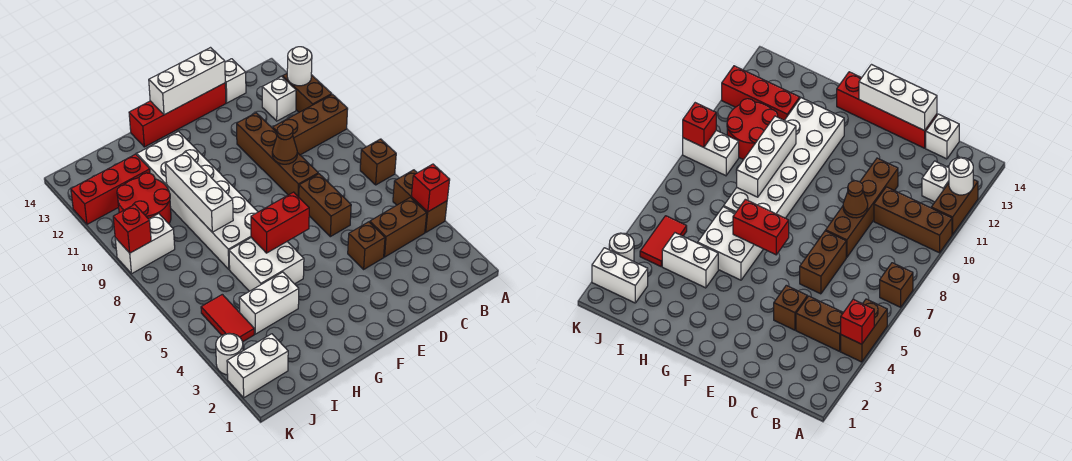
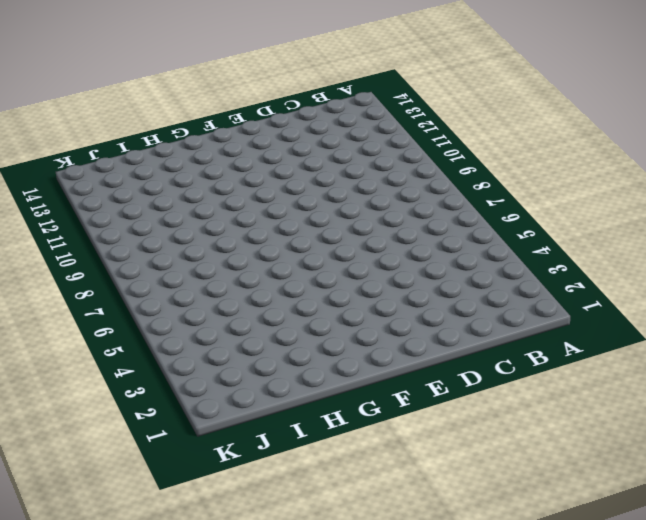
none -> brown 1x2 brick [393,170,447,232]
none -> brown 1x1 brick [360,139,396,185]
none -> brown 1x3 brick [273,95,348,155]

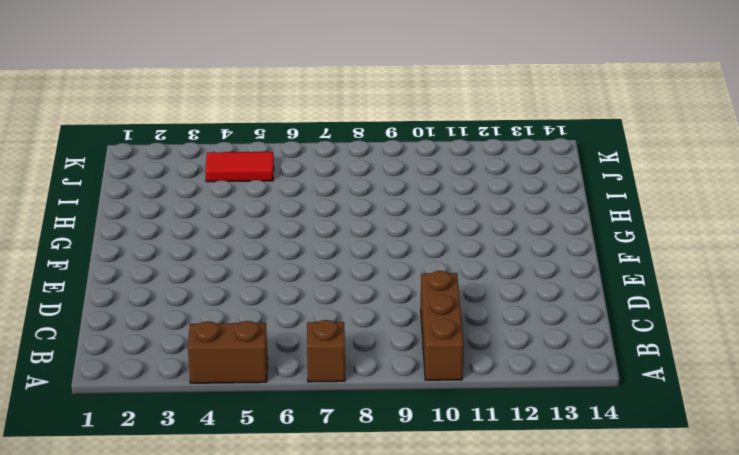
none -> brown 1x2 brick [283,74,332,112]
none -> brown 1x2 brick [370,198,427,257]
none -> white 1x1 brick [262,77,296,121]

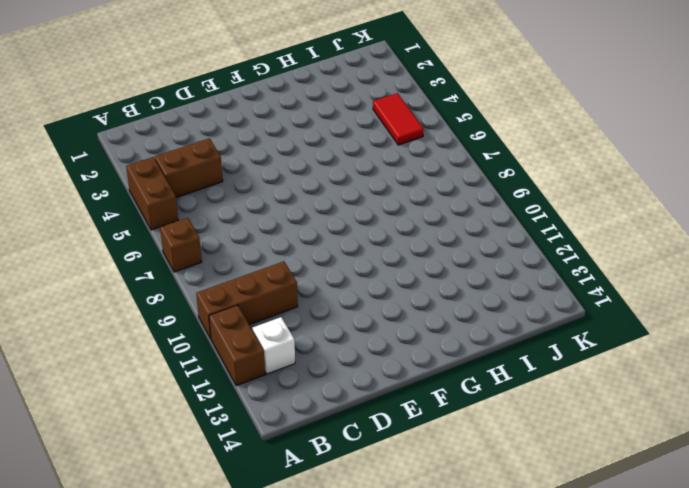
none -> white 1x1 brick [225,59,246,103]
none -> brown 1x1 brick [348,222,385,269]
none -> brown 1x2 brick [299,174,351,237]

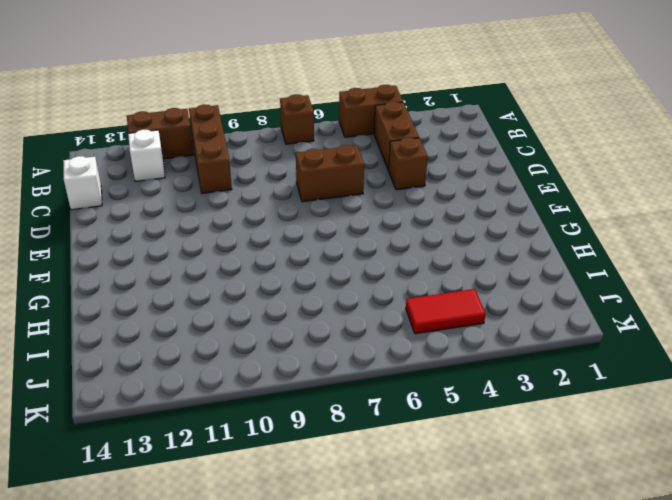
none -> brown 1x4 brick [237,113,318,197]
none -> red 1x4 brick [129,83,226,147]
none -> white 2x2 brick [229,238,304,291]

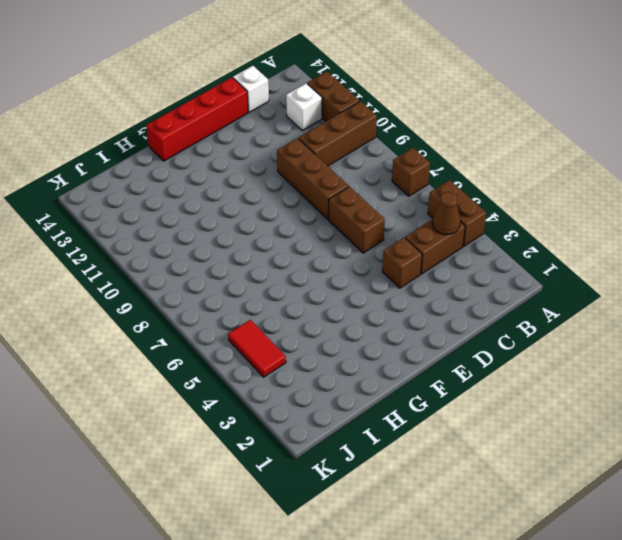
brown 1x1 cone [433,192,460,235] -> brown 1x1 cone moved to [272,124,297,164]
brown 1x3 brick [277,138,349,219] -> brown 1x4 brick [237,113,318,197]
none -> white 2x2 brick [229,238,304,291]
none -> white 2x6 brick [137,131,258,269]
none -> white 1x2 brick [239,272,299,334]

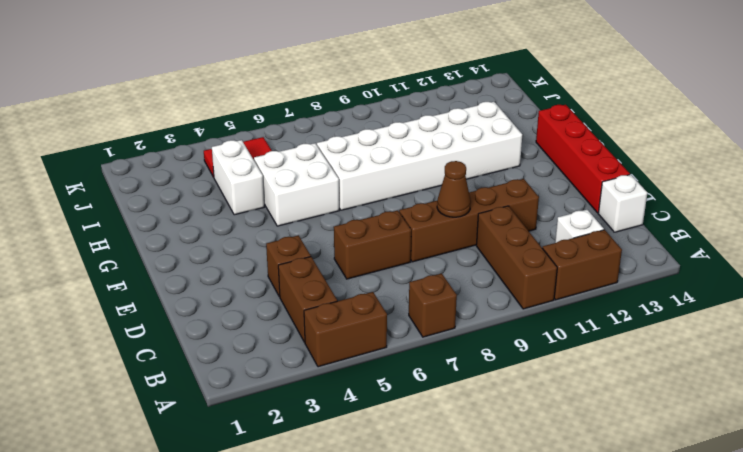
none -> red 2x2 round brick [117,173,171,224]
none -> red 1x3 brick [71,154,150,224]
none -> white 1x2 brick [227,334,288,398]

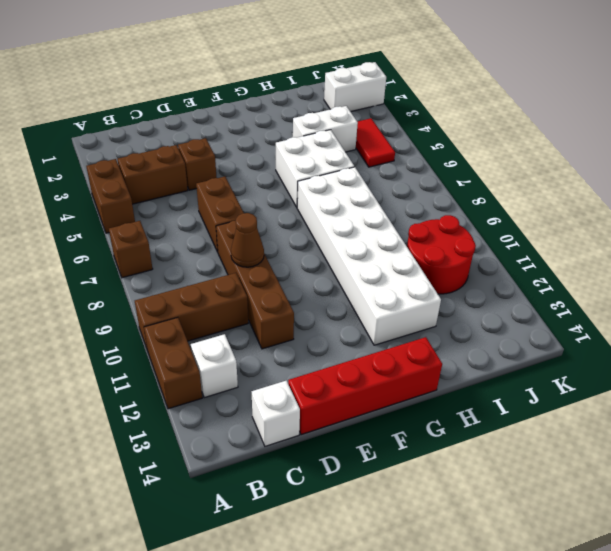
none -> red 1x3 brick [71,154,150,224]
none -> white 1x2 brick [115,214,175,274]
none -> white 1x1 round brick [216,333,243,375]

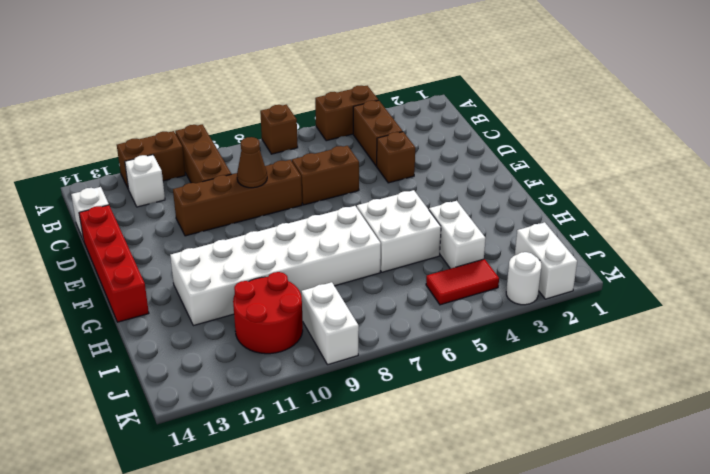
none -> red 1x3 brick [71,154,150,224]
none -> red 1x1 brick [411,164,450,212]
none -> white 1x1 round brick [287,47,312,86]

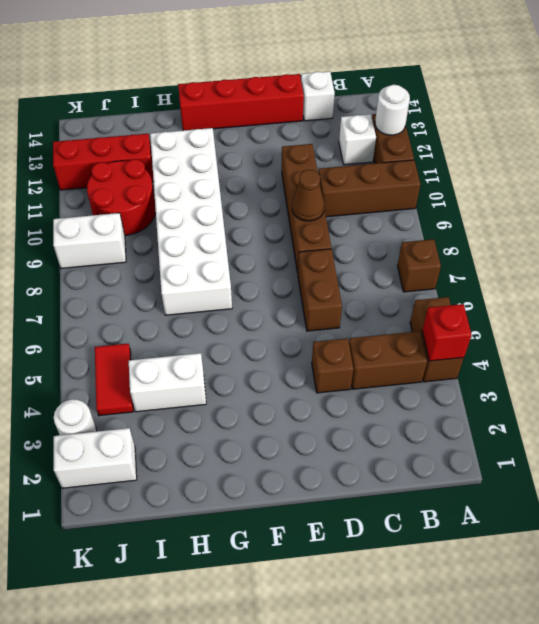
none -> white 2x2 brick [229,238,304,291]
none -> white 1x3 brick [149,48,225,115]
none -> red 1x2 brick [251,192,309,253]

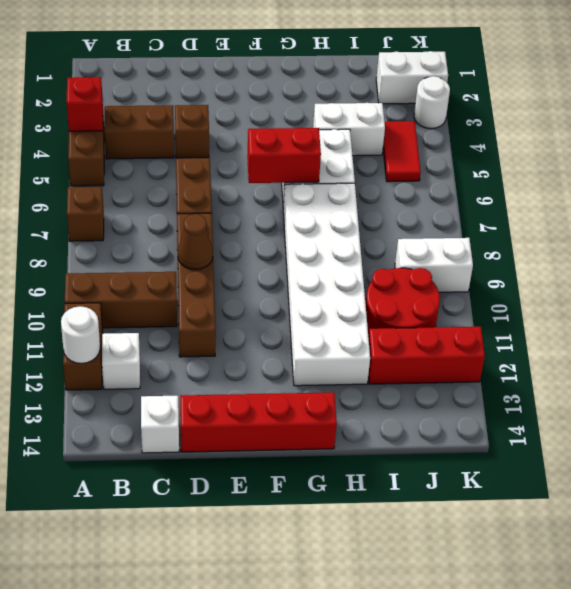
none -> white 1x3 brick [149,48,225,115]
none -> white 1x3 brick [165,152,233,232]
none -> red 1x1 brick [113,205,151,253]

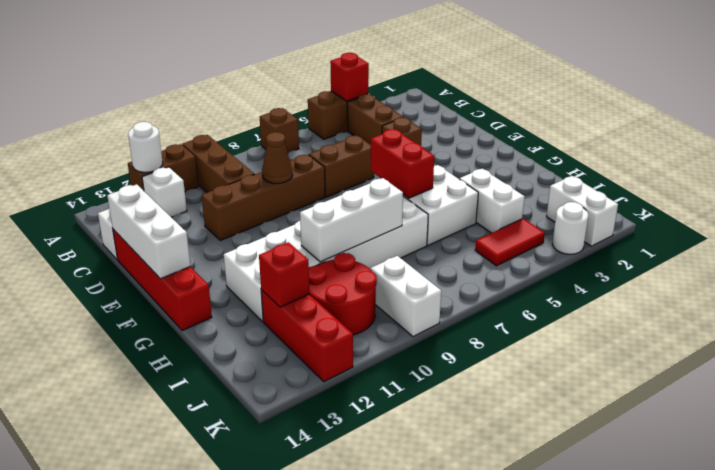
red 1x1 brick [259,242,310,307] -> red 1x1 brick moved to [113,205,151,253]

